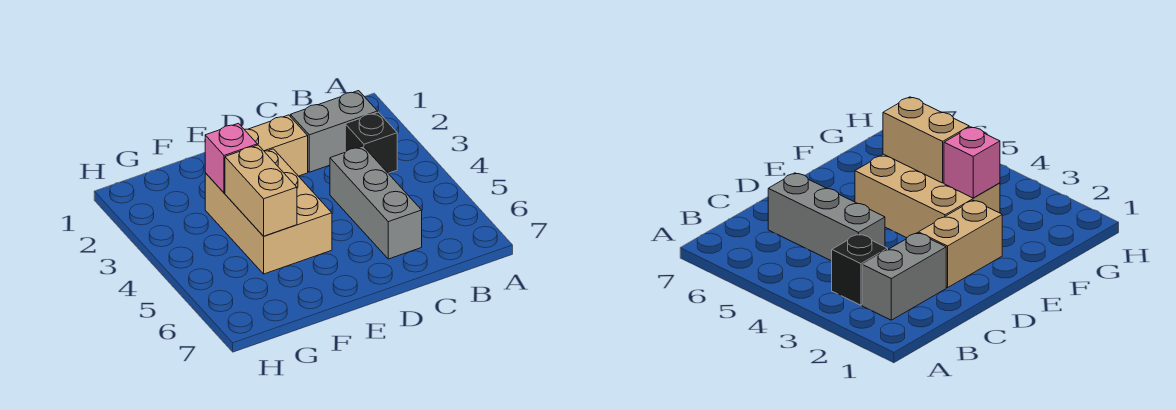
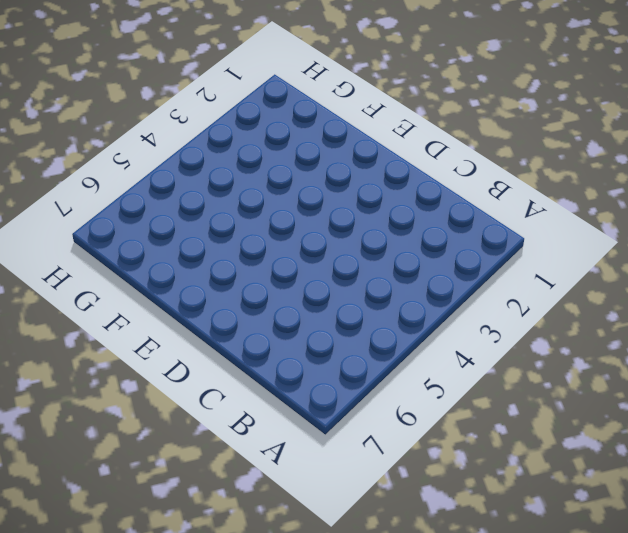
none -> grey 1x2 brick [290,91,378,172]
none -> black 1x1 brick [345,112,397,173]

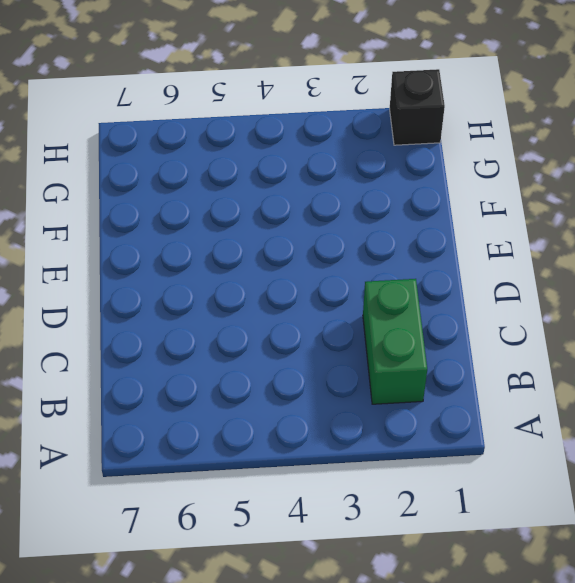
green 1x2 brick [363,279,427,404] -> grey 1x2 brick [290,91,378,172]
black 1x1 brick [390,69,445,145] -> black 1x1 brick moved to [345,112,397,173]
none -> grey 1x3 brick [330,146,422,259]
none -> tan 1x2 brick [245,115,308,176]

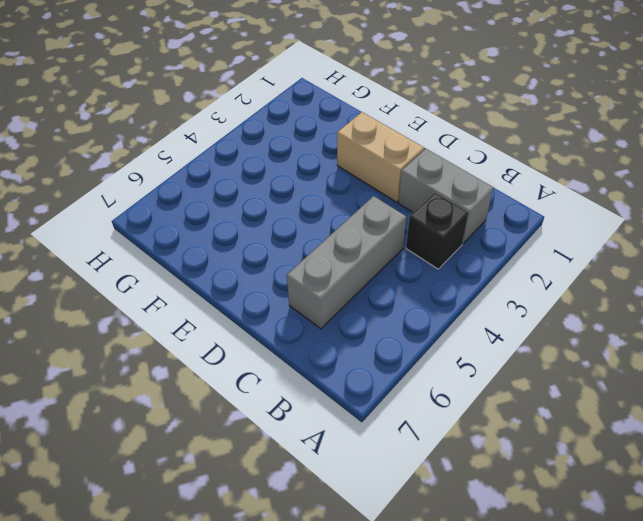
none -> tan 2x3 brick [205,149,332,274]
none -> pink 1x1 brick [205,123,257,193]

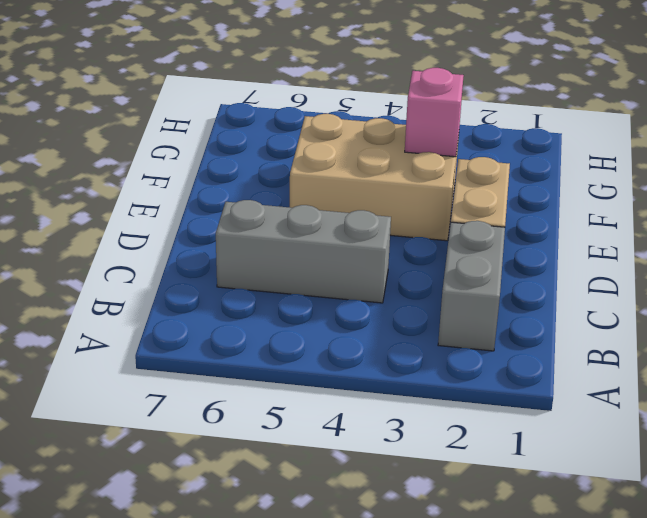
none -> black 1x1 brick [345,112,397,173]
none -> tan 1x2 brick [225,145,297,236]

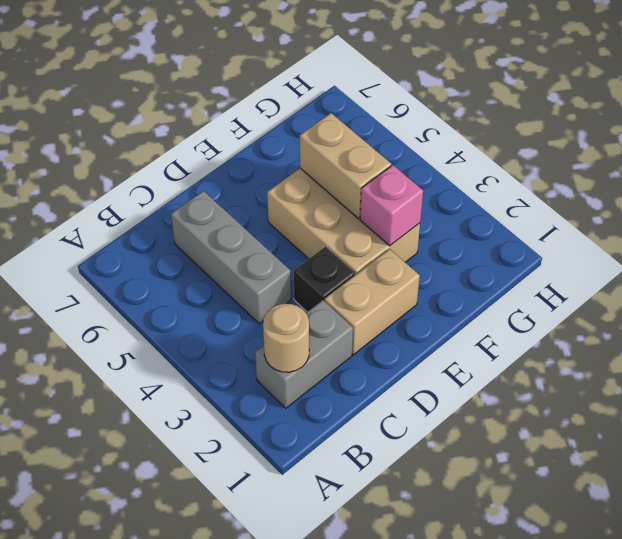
tan 1x1 round brick [263,304,309,372] -> none
black 1x1 brick [294,247,355,312] -> black 1x1 brick moved to [345,112,397,173]

